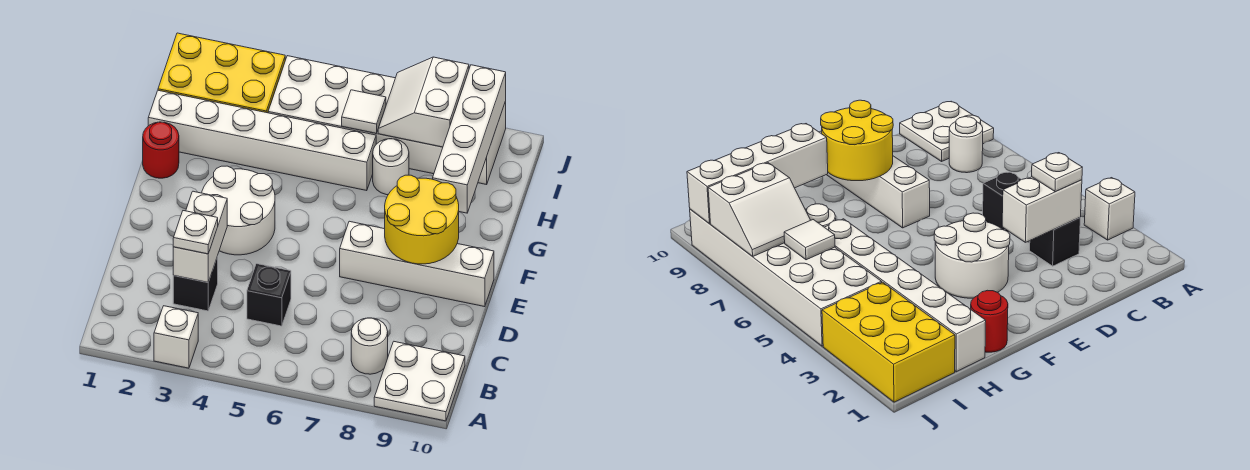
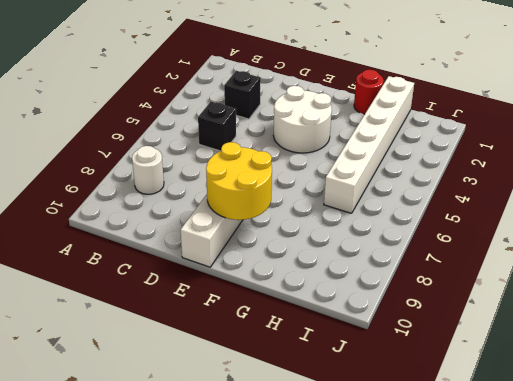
none -> white 1x1 brick [154,306,198,368]
none -> white 2x2 plate [374,342,465,421]
none -> white 1x1 round brick [373,139,409,195]

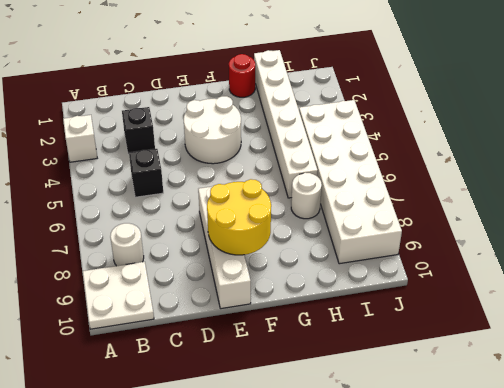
none -> yellow 2x3 brick [158,33,285,113]
none -> white 1x2 brick [173,191,227,282]
none -> white 1x4 brick [433,65,506,213]

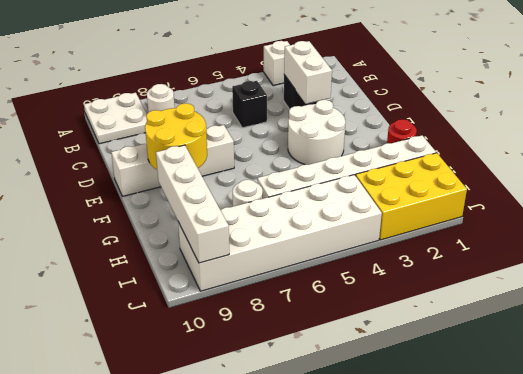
none -> white 1x1 tile [342,90,386,133]
none -> white 2x2 slope [378,57,469,147]
none -> white 1x1 plate [173,211,218,254]

